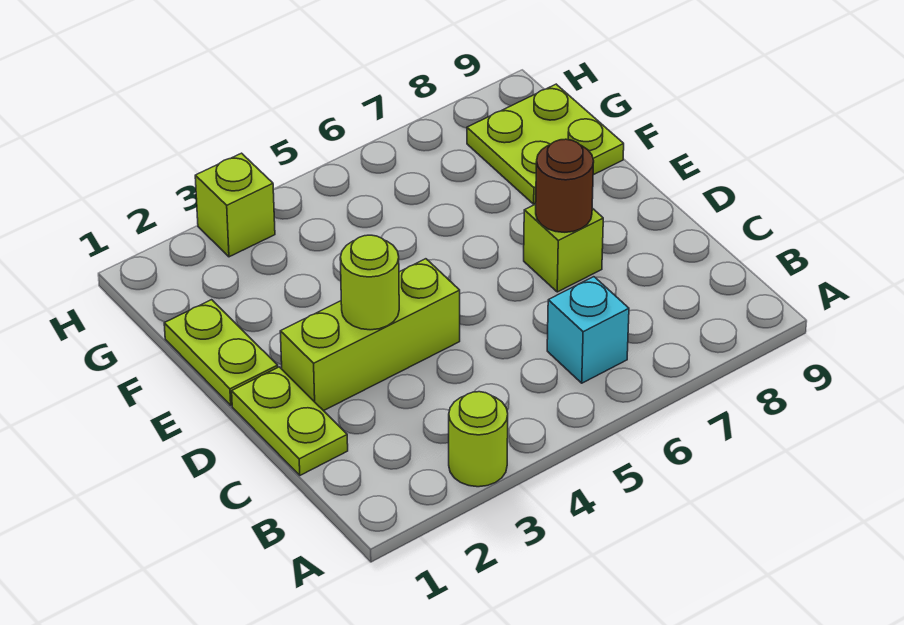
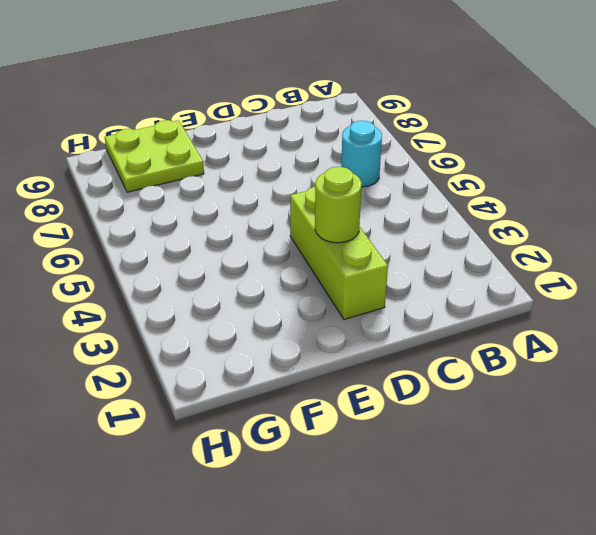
cyan 1x1 round brick [341,121,382,187] -> cyan 1x1 brick [547,277,629,383]
none -> lime 1x1 round brick [449,392,508,487]
none -> lime 1x2 plate [232,367,348,475]

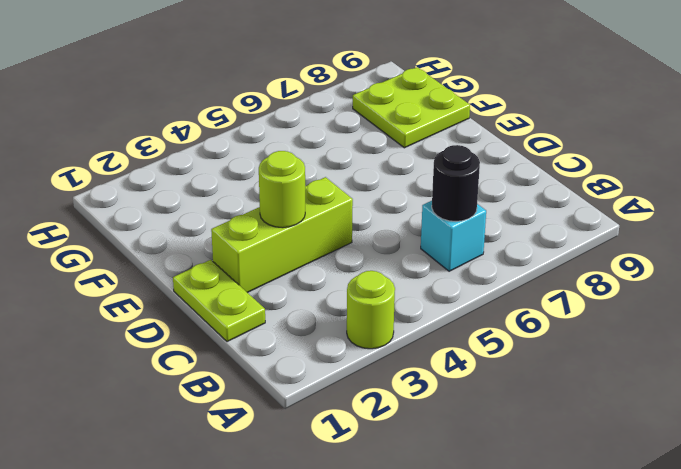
black 1x1 round brick [432,145,480,222] -> none
none -> lime 1x1 brick [524,204,603,292]
none -> lime 1x2 plate [164,300,278,405]

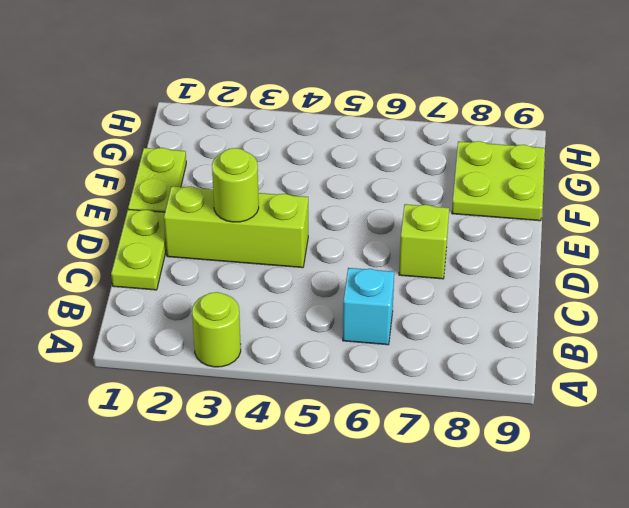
none -> lime 1x1 brick [195,153,275,257]
none -> brown 1x1 round brick [536,139,594,232]

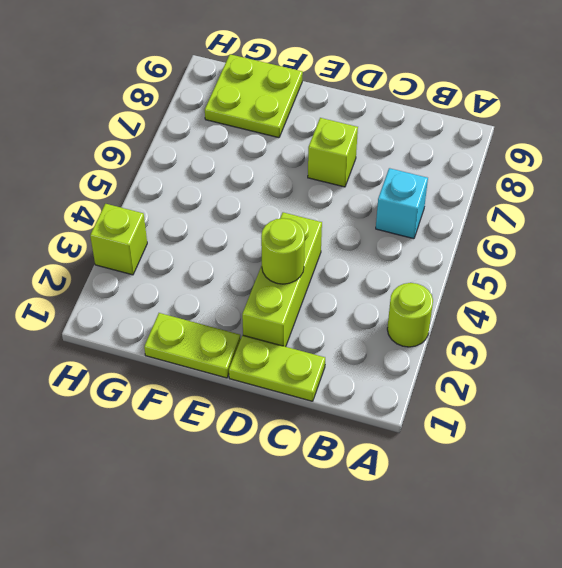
none -> brown 1x1 round brick [536,139,594,232]

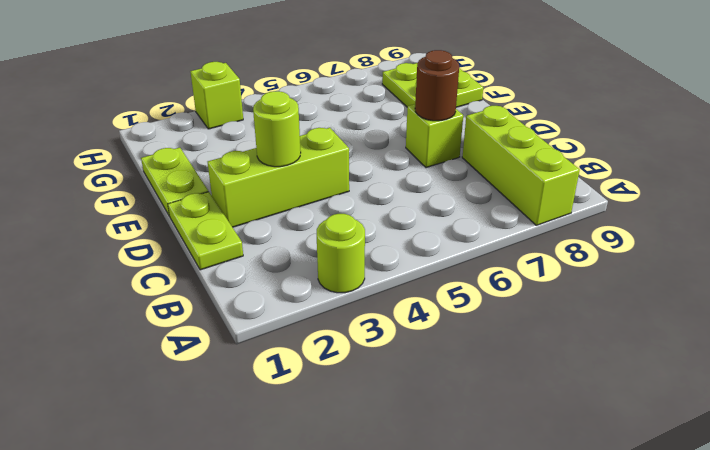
lime 1x3 brick [462,106,580,225] -> none
none -> cyan 1x1 brick [547,277,629,383]

